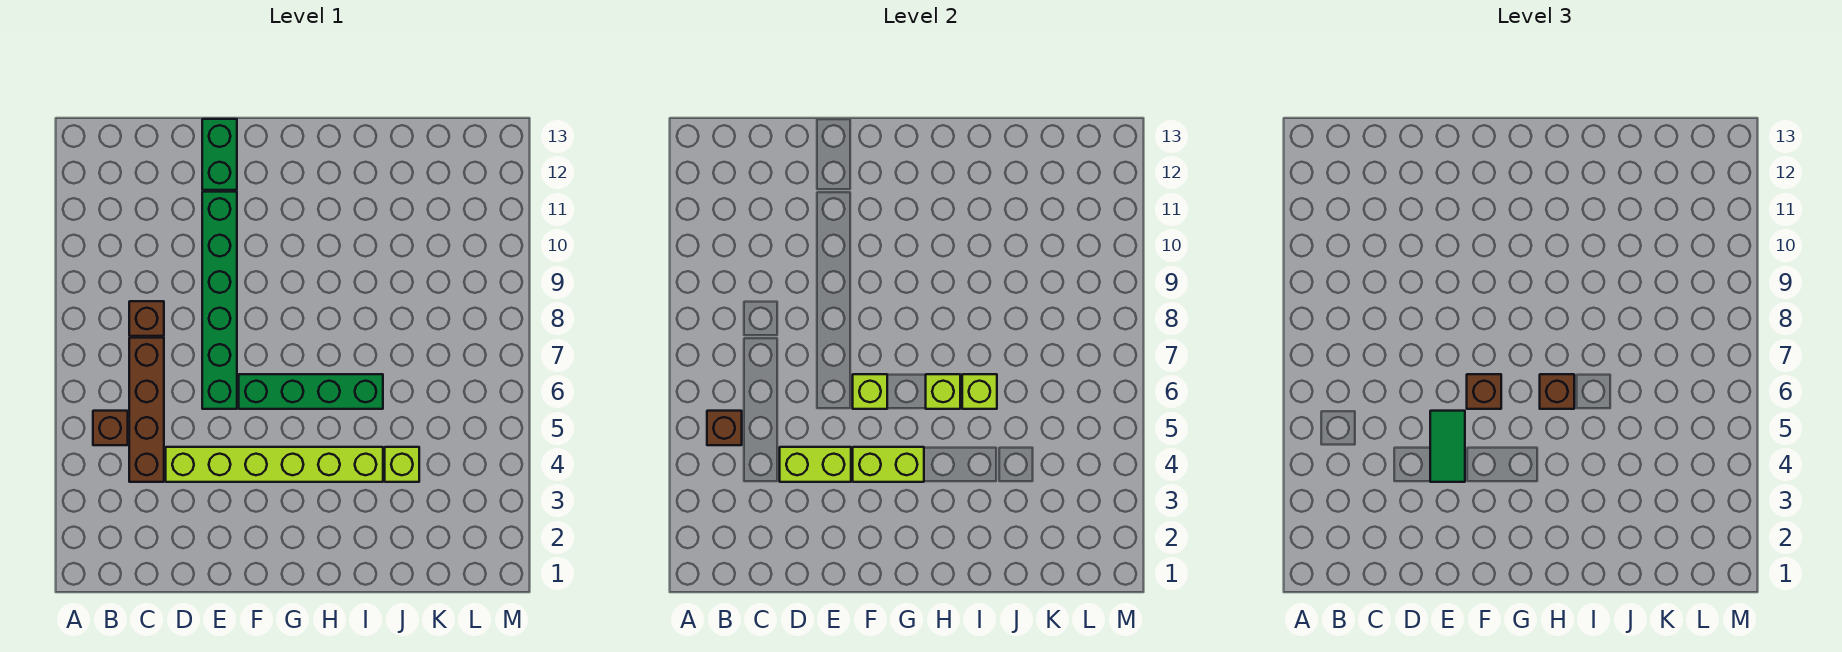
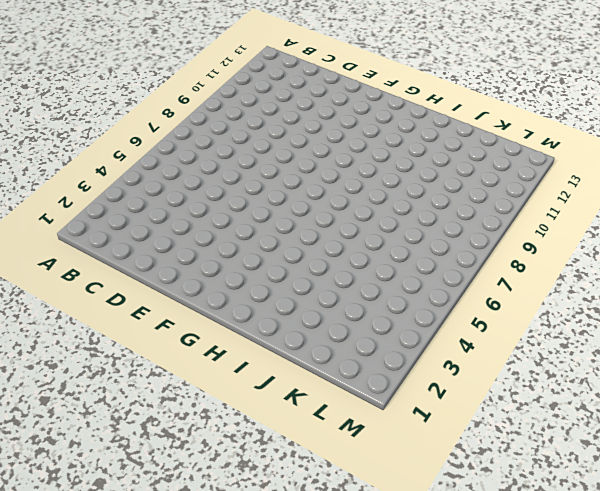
none -> brown 1x1 brick [93,411,128,445]
none -> brown 1x4 brick [129,338,164,482]
none -> brown 1x1 brick [129,301,164,336]

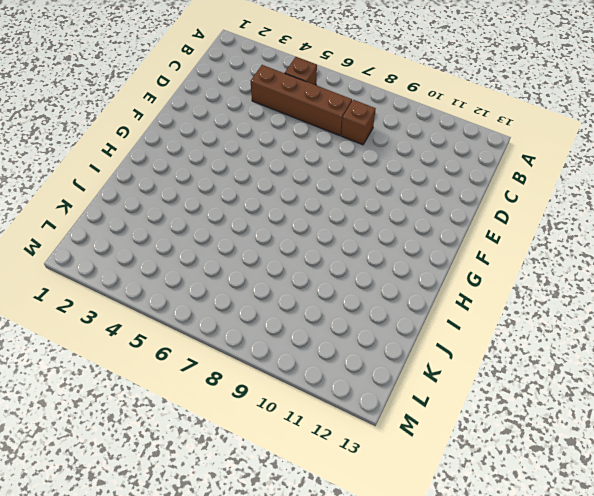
none -> lime 1x6 brick [166,447,383,482]
none -> green 1x6 brick [202,192,237,409]
none -> green 1x2 brick [202,119,237,190]

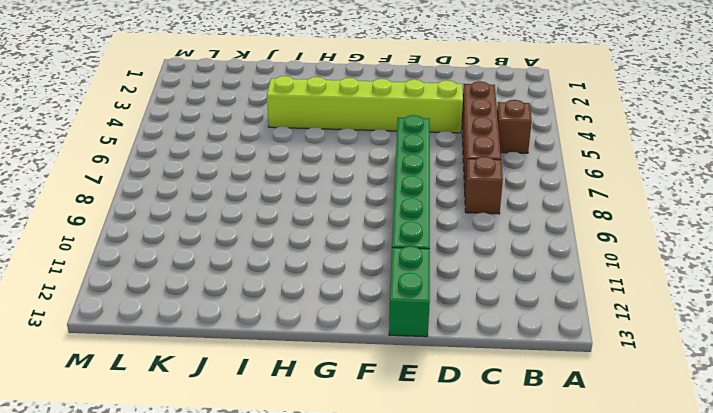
none -> green 1x4 brick [239,374,383,409]
none -> lime 1x1 brick [385,447,419,482]
none -> brown 1x1 brick [707,411,742,445]

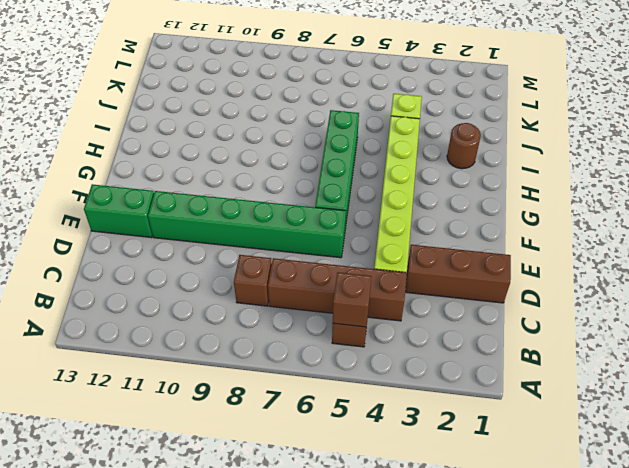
brown 1x3 brick [405,245,511,303] -> none
brown 1x1 round brick [447,123,481,169] -> none
none -> lime 1x2 brick [780,447,851,482]
none -> lime 1x2 brick [853,447,924,482]
none -> lime 1x1 brick [853,374,887,409]

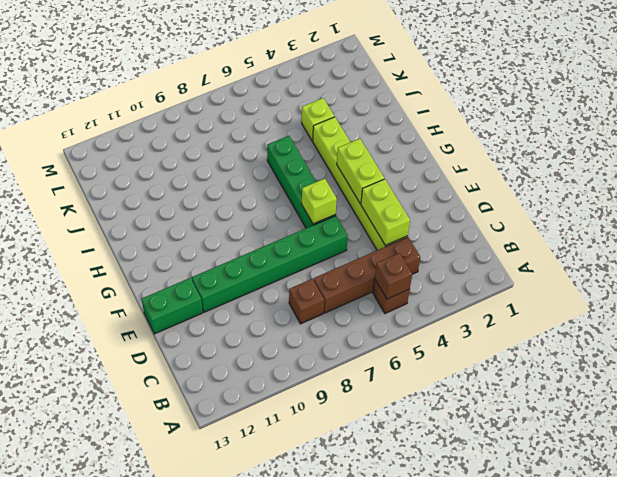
none -> lime 1x1 brick [926,374,960,409]
none -> lime 1x1 brick [962,374,997,409]
none -> green 1x2 tile [1430,411,1465,482]

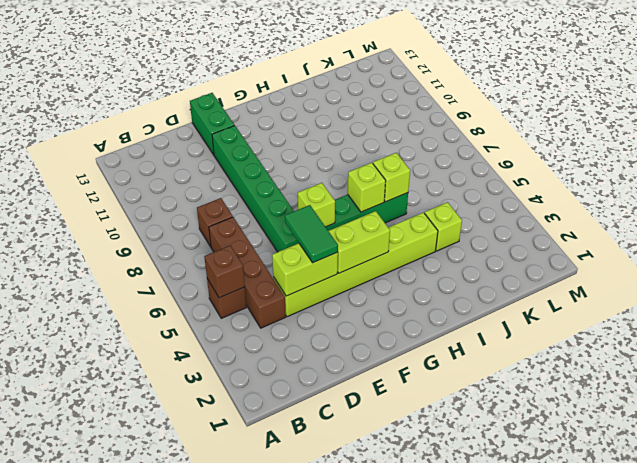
none -> brown 1x1 brick [1467,374,1501,409]
none -> brown 1x1 brick [1540,374,1574,409]

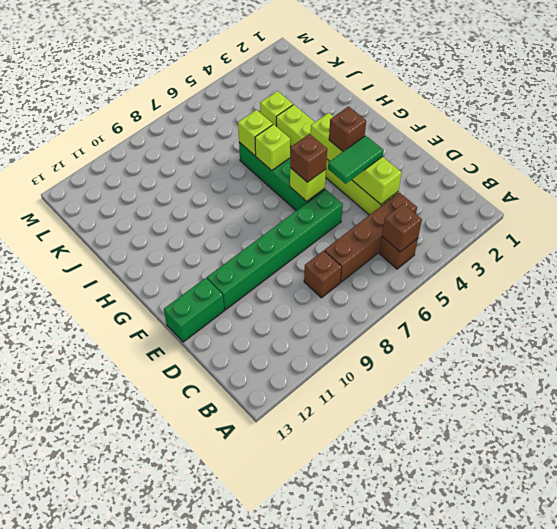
brown 1x1 brick [329,106,366,151] -> brown 1x1 brick moved to [1540,374,1574,409]

